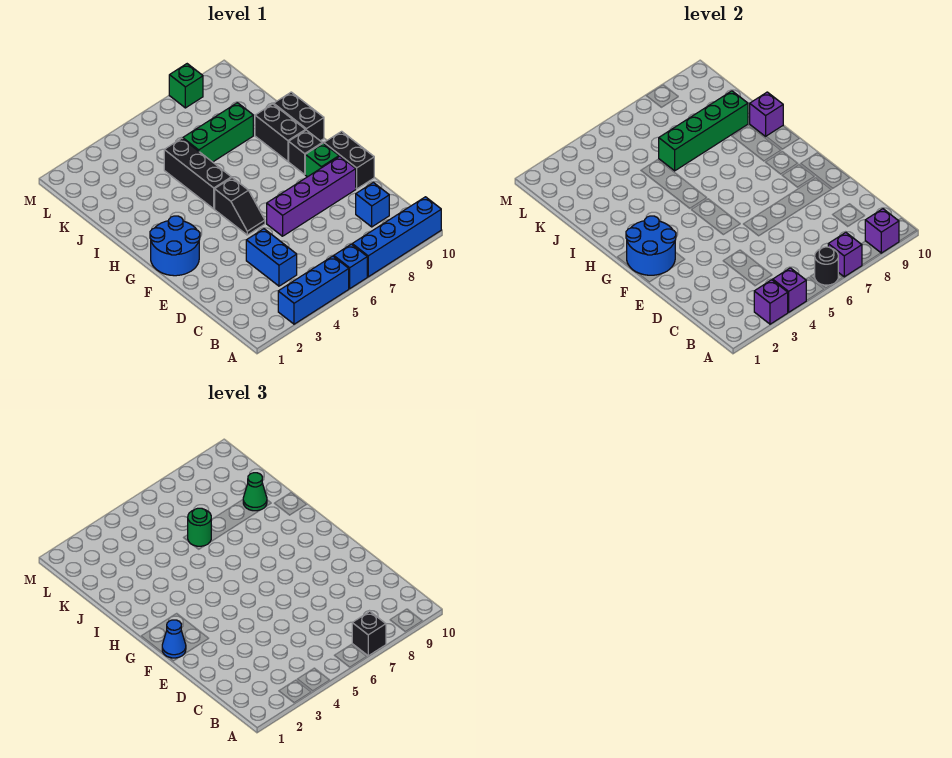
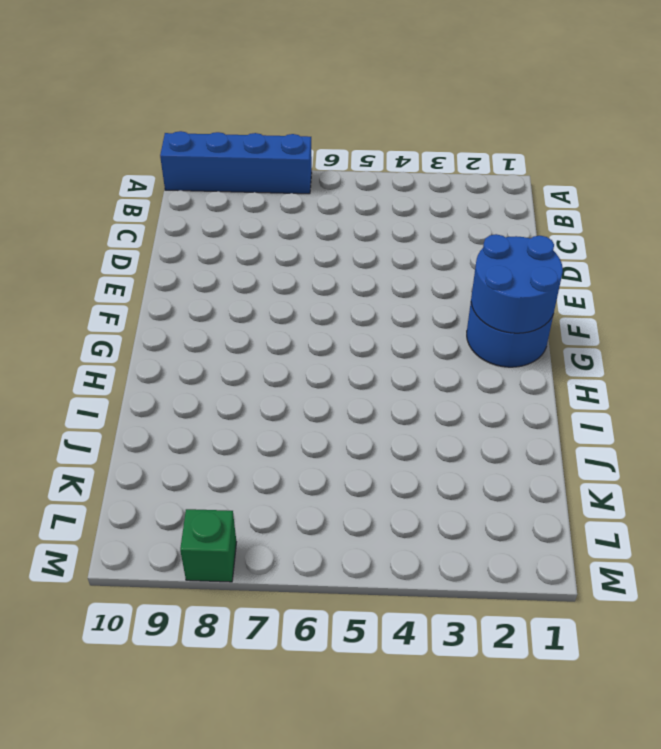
none -> blue 1x3 brick [278,256,349,324]
none -> blue 1x1 brick [334,244,367,288]
none -> blue 1x2 brick [246,229,297,286]

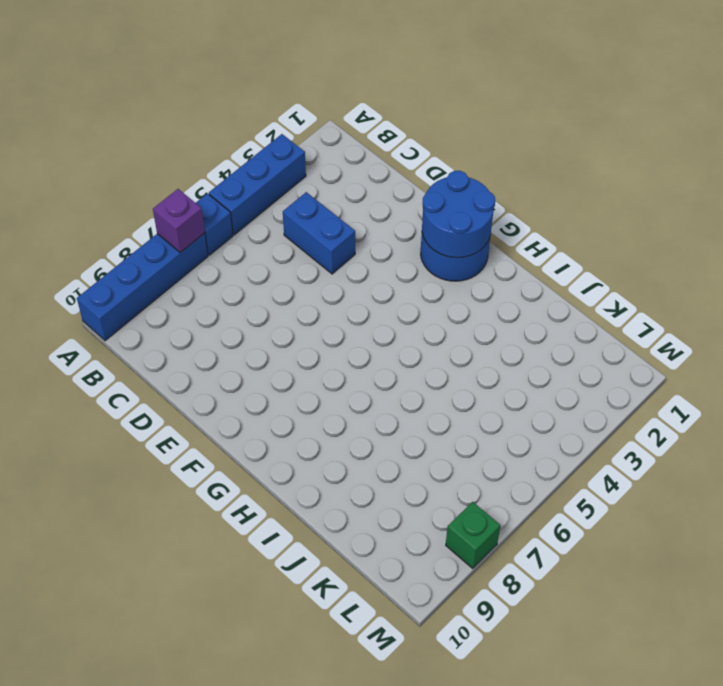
none -> blue 1x1 brick [356,183,389,227]
none -> purple 1x4 brick [267,156,356,236]
none -> black 1x2 brick [324,131,374,189]

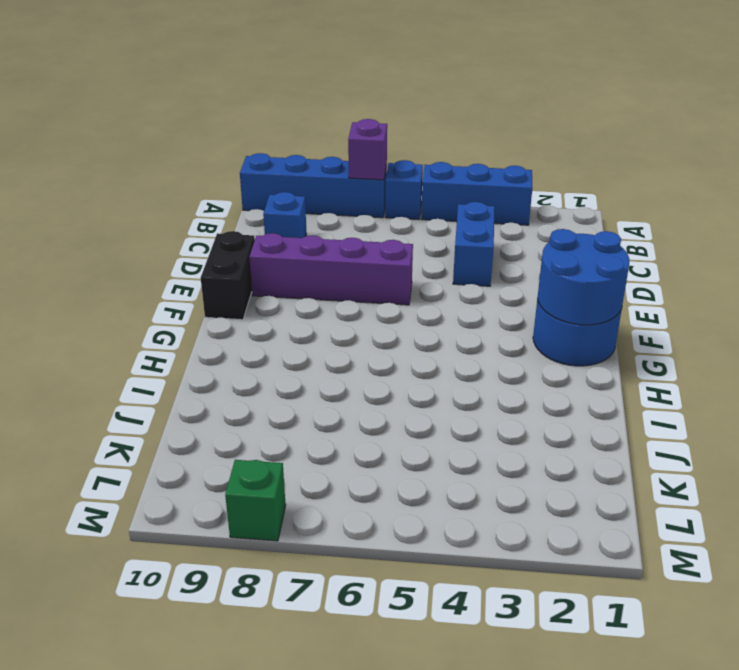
none -> black 1x2 slope [215,178,265,235]
none -> green 1x1 brick [305,143,339,177]
none -> black 1x1 brick [289,130,322,174]

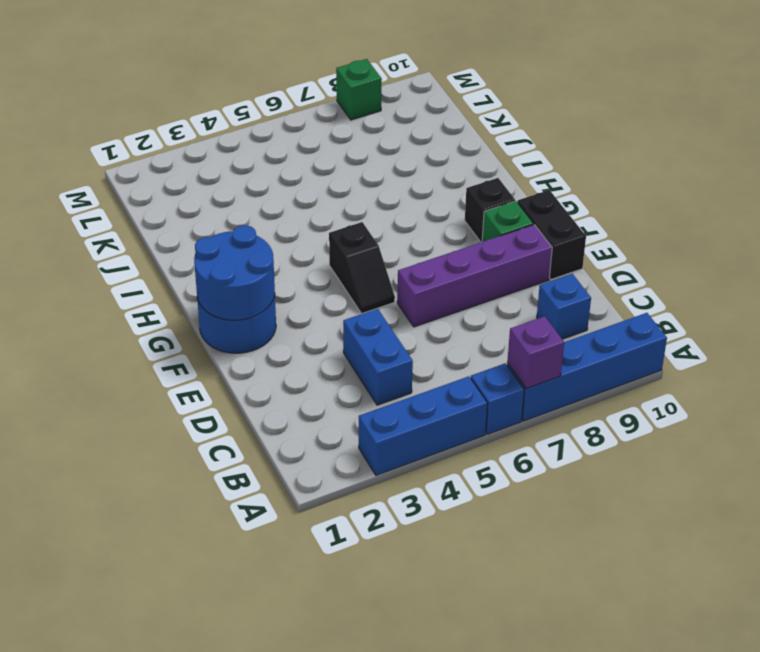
none -> black 1x3 brick [164,138,231,209]
none -> black 1x2 brick [255,104,305,161]
none -> black 1x2 brick [274,92,324,141]

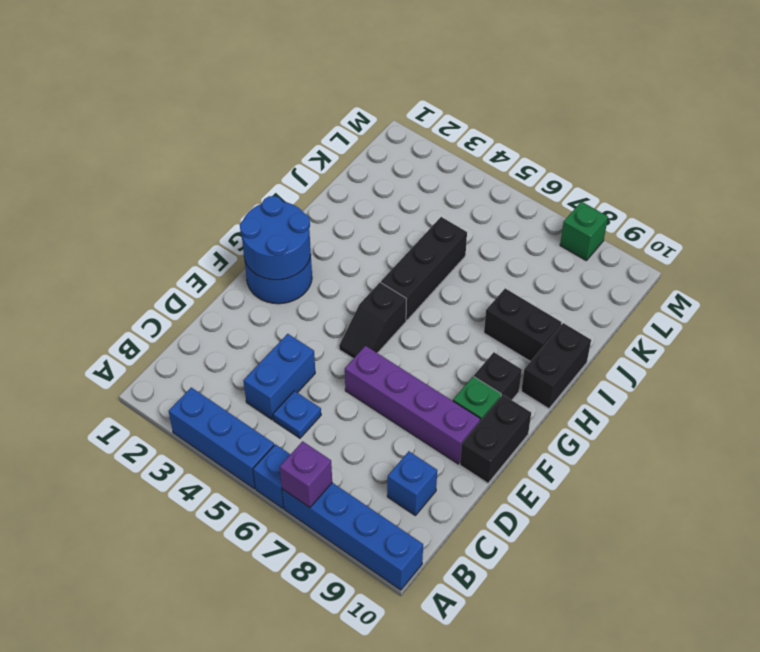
blue 1x1 plate [273,391,321,438] -> none
black 1x2 brick [484,288,562,362] -> black 1x2 brick turned to [255,104,305,161]
none -> green 1x3 brick [183,103,253,162]
none -> purple 1x1 brick [754,280,788,324]
none -> purple 1x1 brick [773,268,806,312]

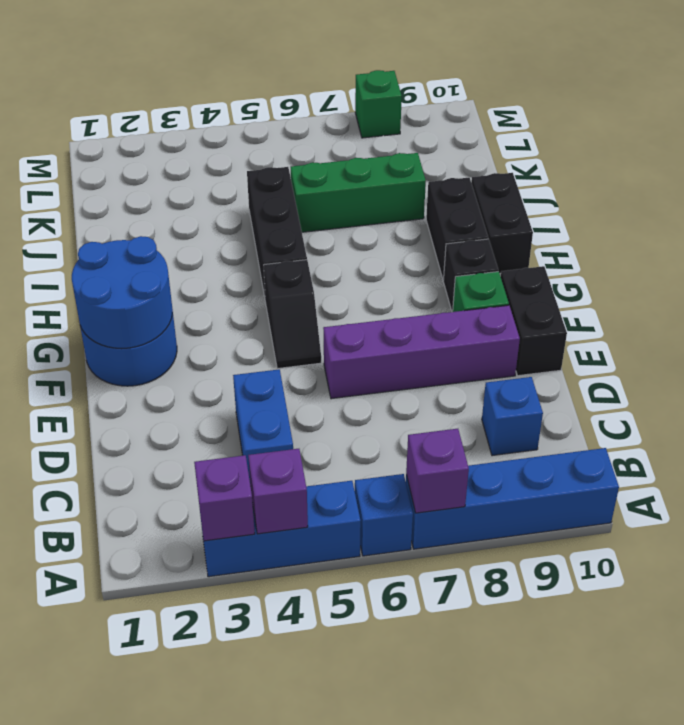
none -> black 1x1 round brick [815,247,838,285]
none -> purple 1x1 brick [865,209,899,253]
none -> purple 1x1 brick [750,92,783,136]

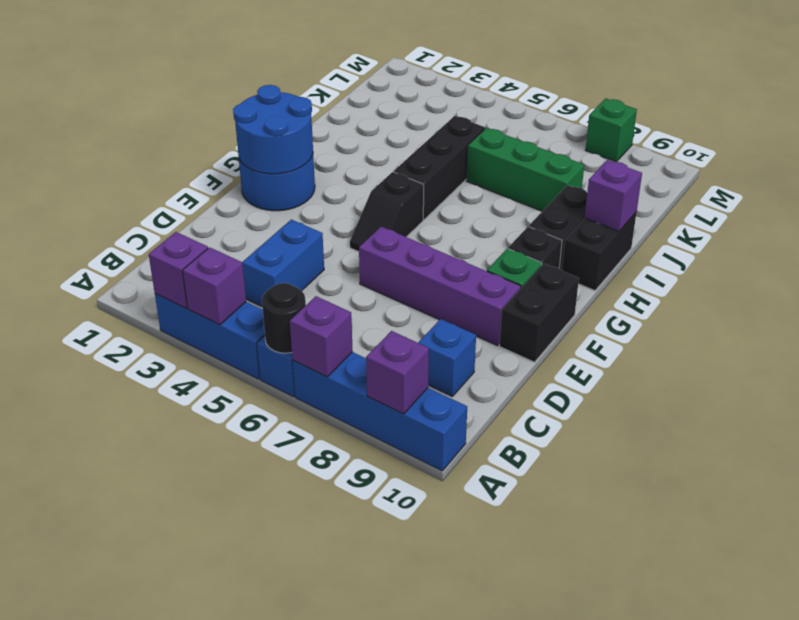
none -> green 1x4 brick [659,91,748,171]
none -> black 1x1 brick [352,612,386,656]
none -> blue 1x1 cone [162,620,186,658]

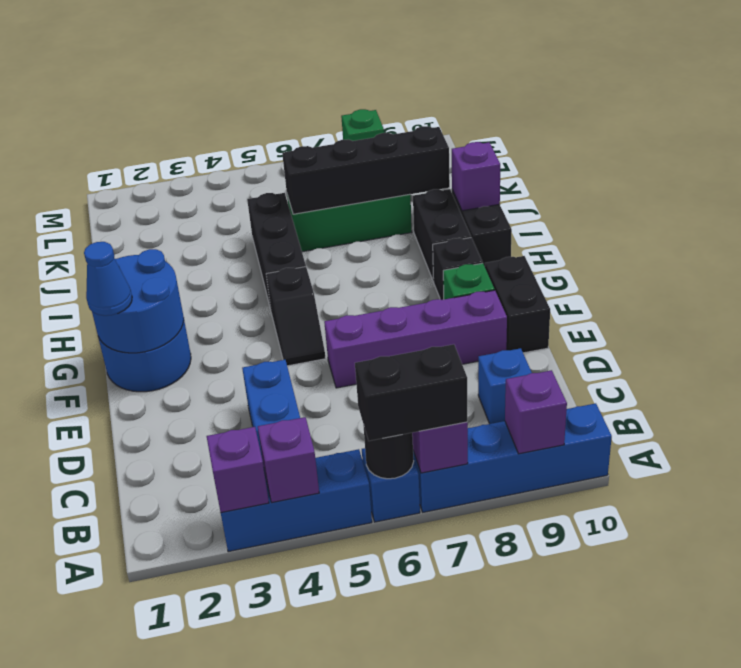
black 1x2 brick [355,344,467,441] -> black 1x1 brick [352,612,386,656]
black 1x4 brick [282,126,450,214] -> green 1x4 brick [659,91,748,171]
none -> green 1x1 round brick [188,508,211,546]
none -> green 1x1 cone [243,473,267,511]

